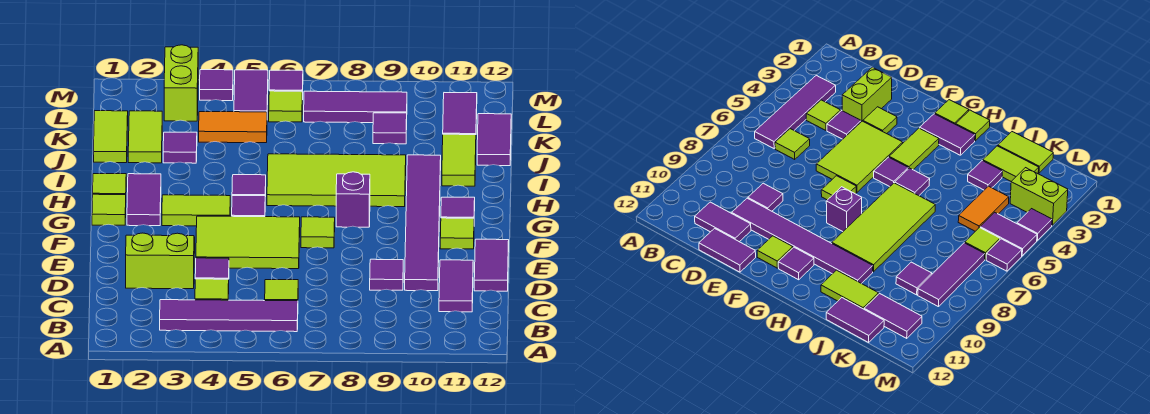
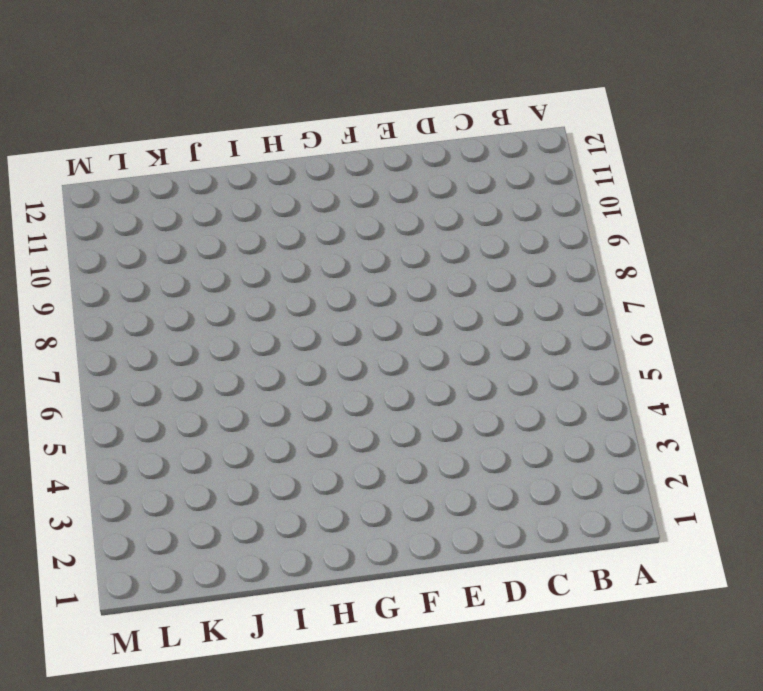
none -> purple 1x4 tile [160,300,298,332]
none -> lime 1x1 tile [195,279,229,300]
none -> lime 1x1 tile [265,280,298,301]
none -> purple 1x2 tile [439,260,473,312]

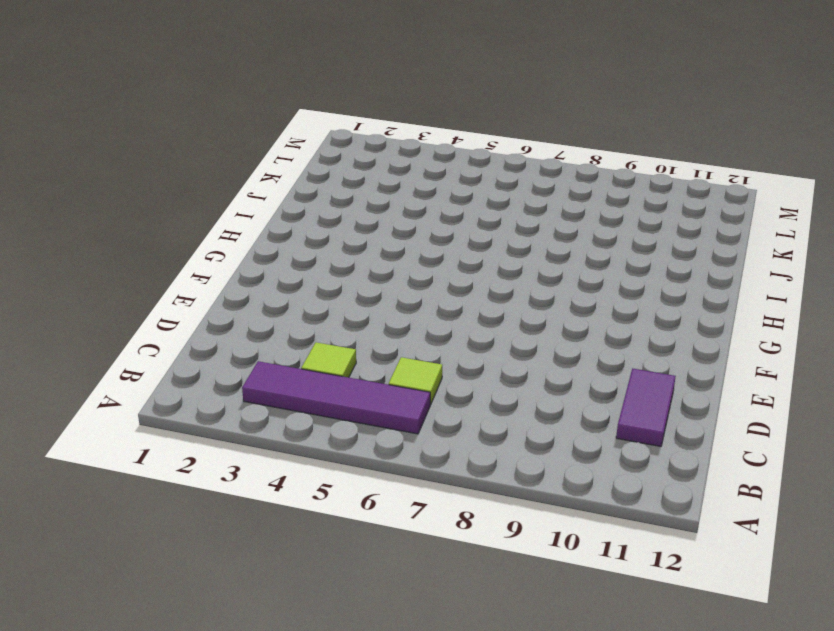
none -> lime 1x2 brick [126,233,194,289]
none -> purple 1x1 tile [195,258,229,279]
none -> purple 1x1 tile [370,259,403,290]
none -> purple 1x6 tile [405,155,441,291]

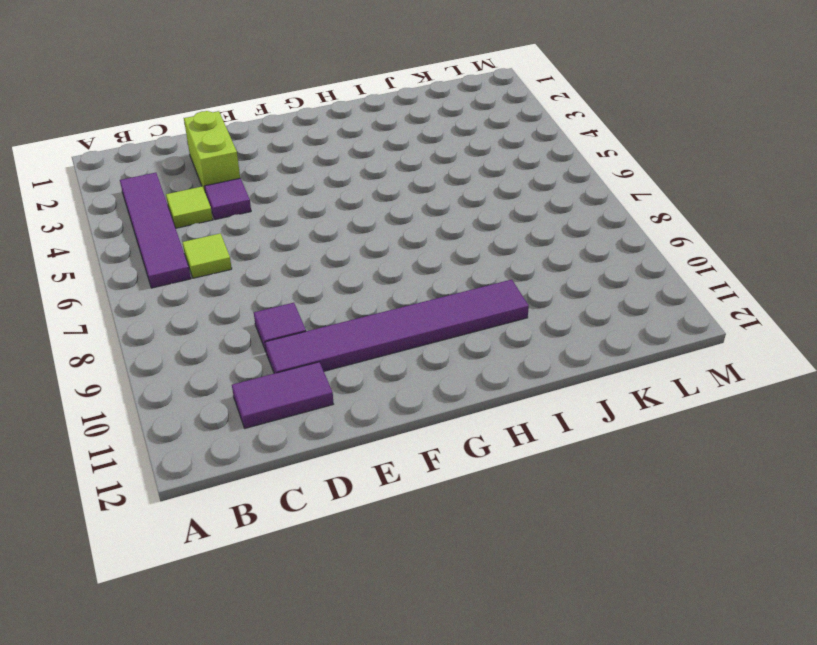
none -> purple 1x2 tile [474,239,509,291]
none -> lime 1x1 tile [863,107,897,134]
none -> lime 2x3 tile [196,216,300,269]
none -> lime 1x1 tile [301,217,335,248]

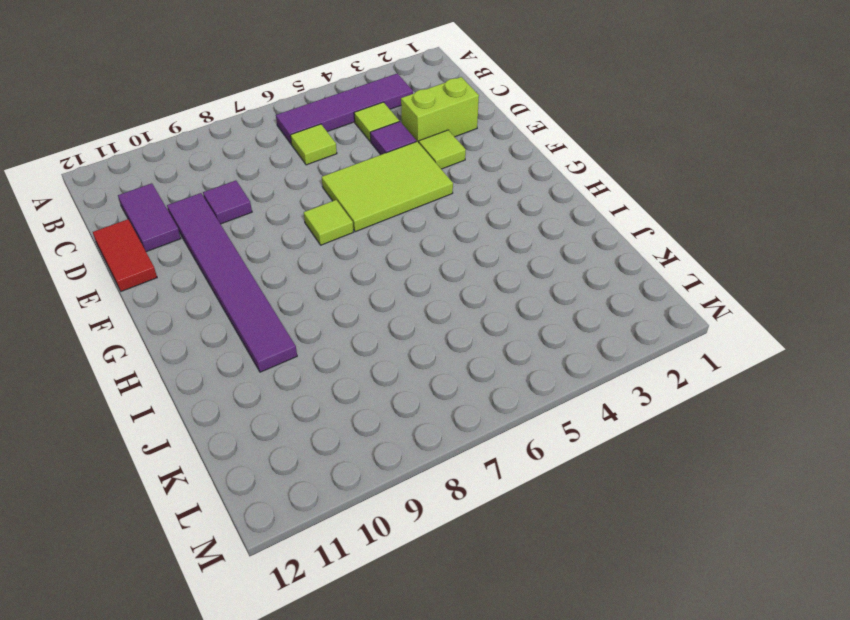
red 1x2 tile [93,219,157,291] -> purple 1x2 tile [474,239,509,291]
none -> lime 1x1 tile [440,218,474,249]
none -> lime 1x1 tile [92,194,126,225]
none -> purple 1x2 tile [127,174,161,226]
none -> lime 1x2 tile [162,195,230,226]

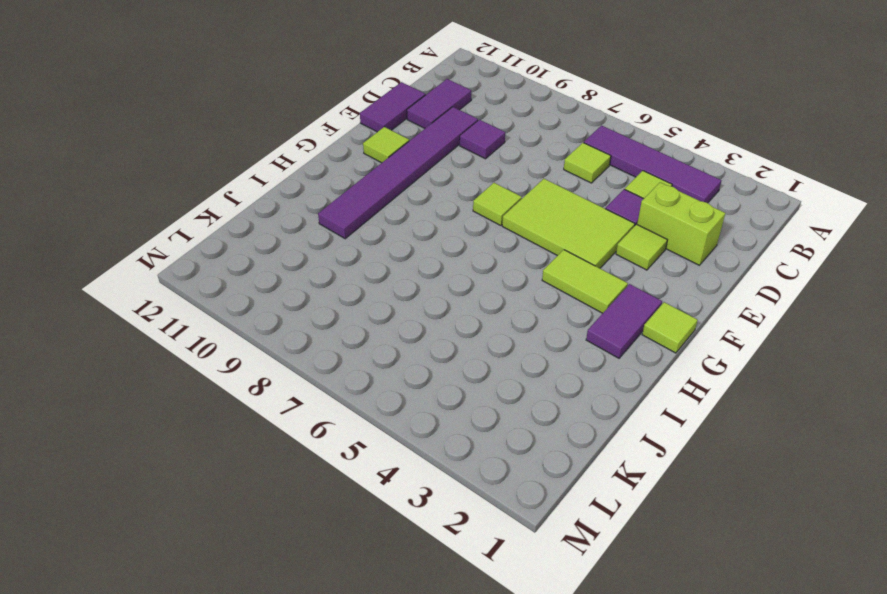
none -> purple 1x1 tile [232,196,265,217]
none -> purple 1x1 brick [336,172,370,227]
none -> purple 1x1 tile [441,197,475,218]
none -> lime 1x1 tile [93,174,126,195]

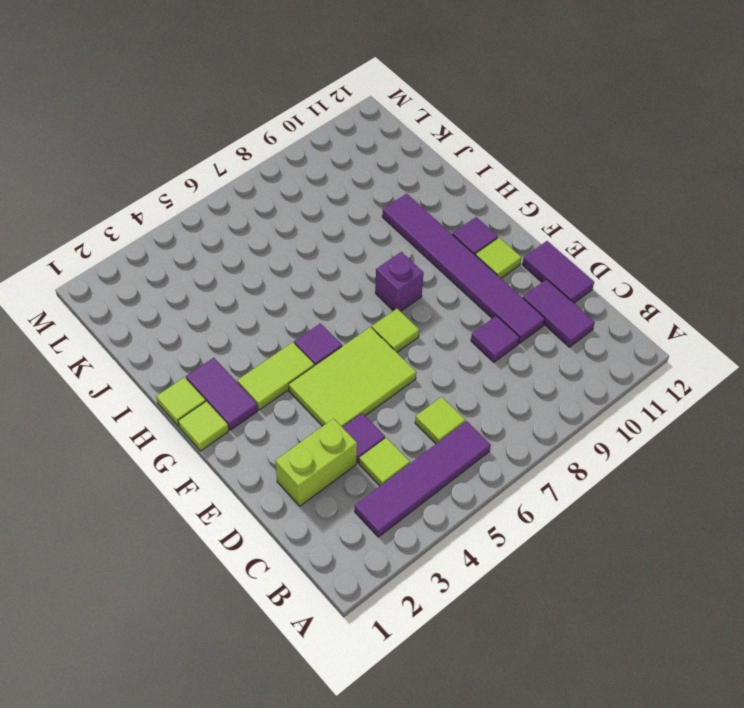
none -> lime 1x1 tile [863,107,897,134]
none -> purple 1x1 tile [232,175,266,197]
none -> lime 2x4 tile [267,154,406,207]
none -> lime 1x2 tile [442,134,476,186]

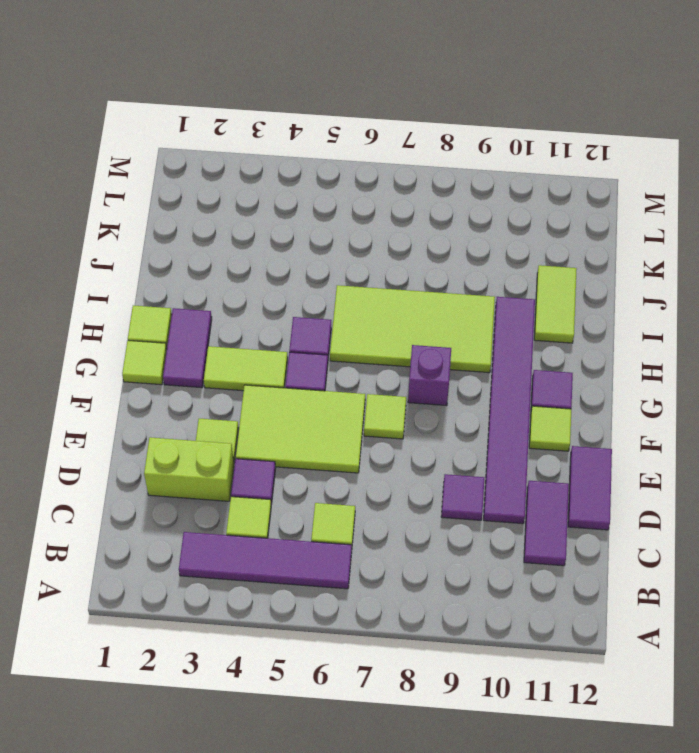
none -> lime 1x2 tile [94,111,128,163]
none -> lime 1x2 tile [128,111,162,163]
none -> purple 1x1 tile [163,132,197,163]
none -> purple 1x2 tile [477,114,511,166]

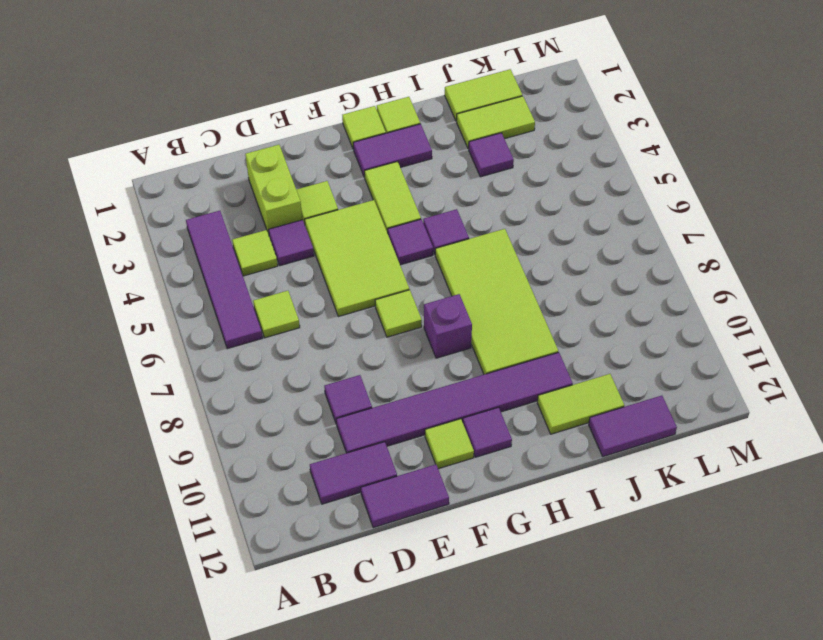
none -> orange 1x2 tile [199,112,267,143]
none -> purple 1x1 tile [373,113,407,144]
none -> purple 1x2 tile [443,93,477,135]
none -> lime 1x2 brick [164,45,198,121]

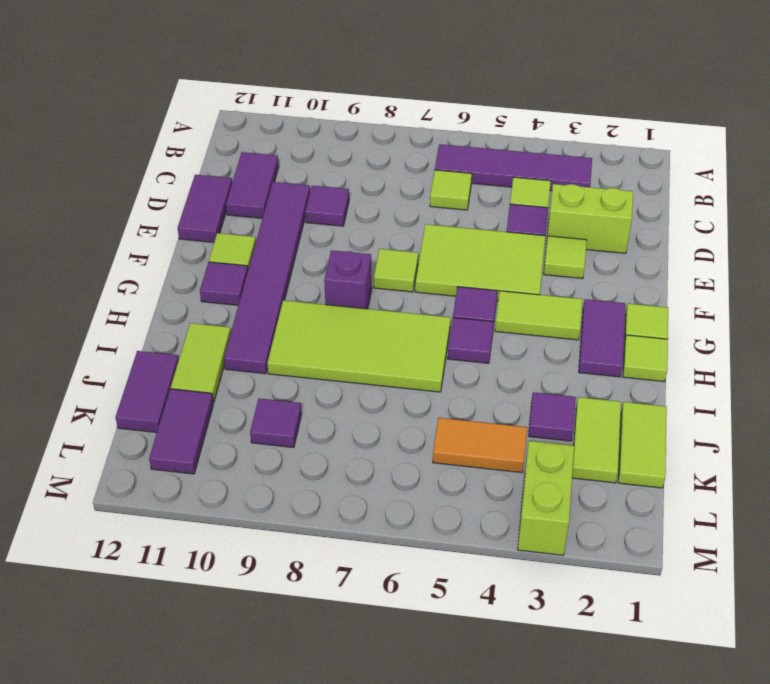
none -> purple 1x2 tile [234,70,268,112]
none -> lime 1x1 tile [269,91,302,122]
none -> purple 1x3 tile [304,91,407,123]
none -> purple 1x1 tile [200,70,233,101]

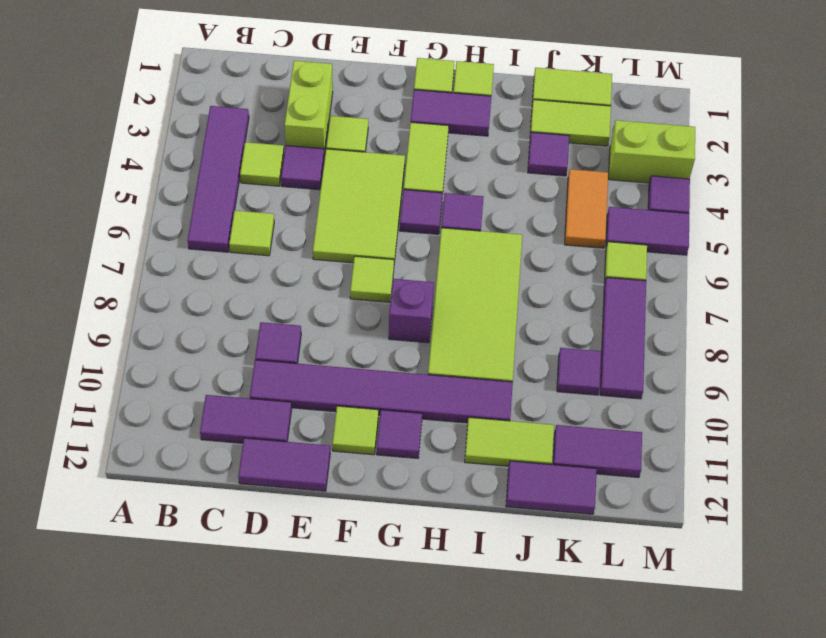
none -> purple 1x1 tile [269,70,303,100]

